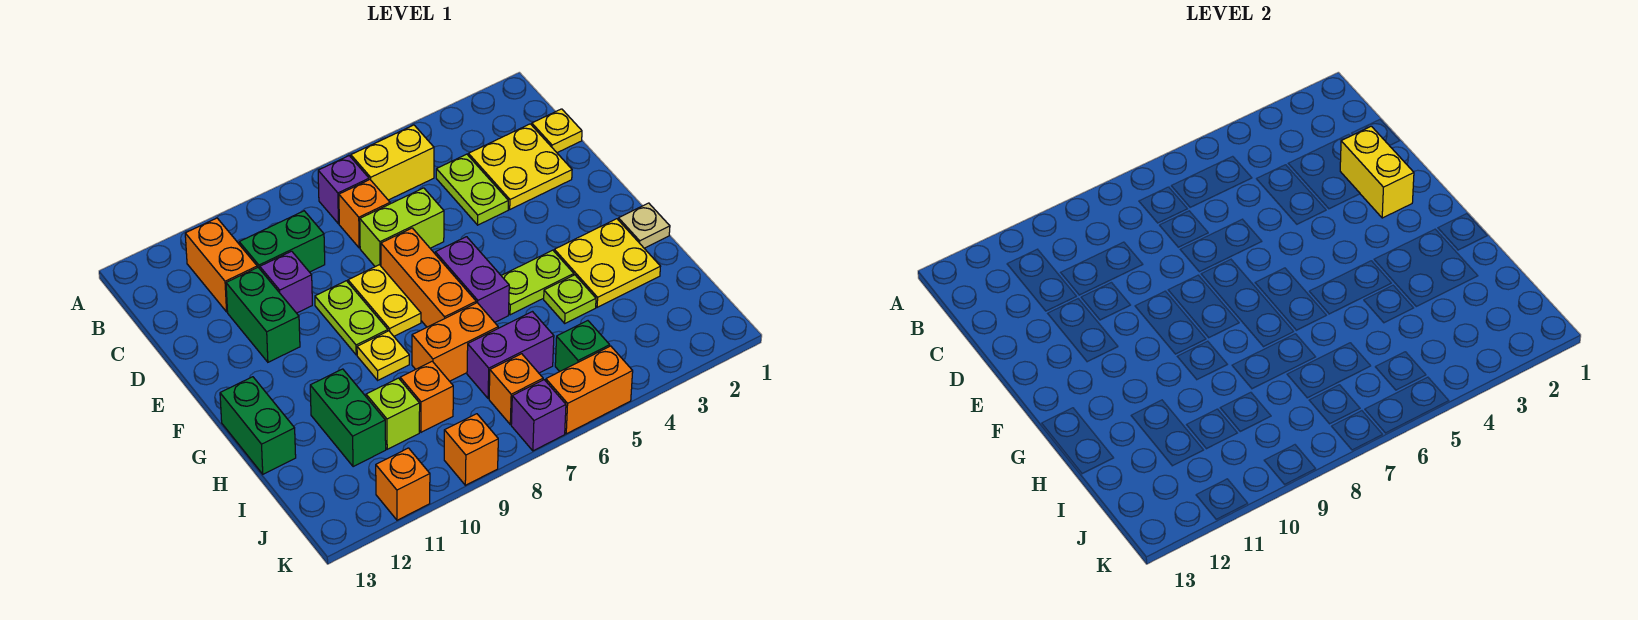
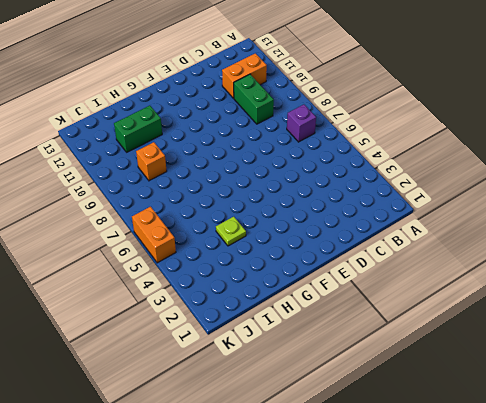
none -> yellow 1x2 brick [351,125,434,200]
none -> yellow 1x1 plate [532,109,582,153]
none -> yellow 2x2 plate [468,124,572,209]
none -> lime 1x2 plate [436,154,508,225]

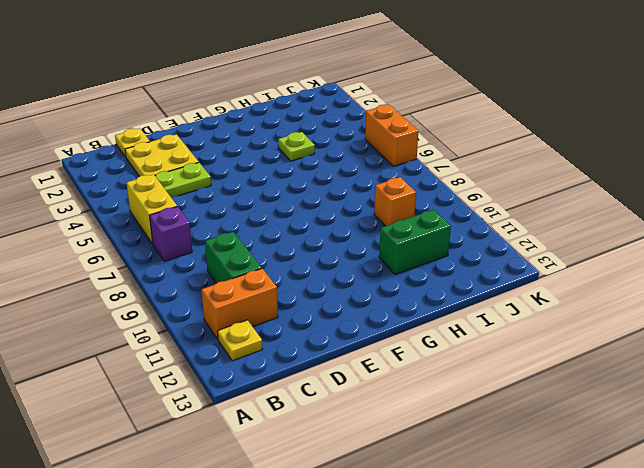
yellow 1x1 plate [218,320,262,361] -> yellow 1x1 plate moved to [357,331,409,380]
none -> orange 1x1 brick [339,180,390,248]
none -> lime 1x2 brick [360,188,444,267]
none -> purple 1x1 brick [260,251,312,313]
none -> green 1x2 brick [226,267,300,362]

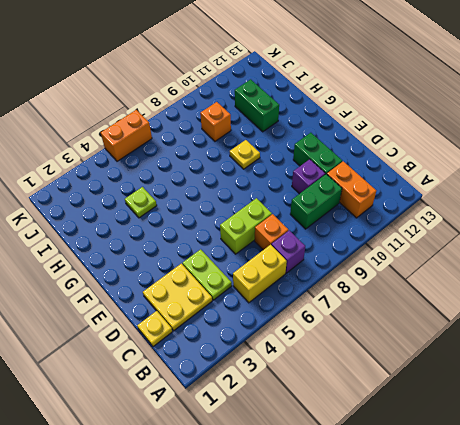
none -> orange 1x3 brick [381,228,476,327]
none -> yellow 1x2 plate [348,265,421,336]
none -> lime 1x2 plate [315,281,388,355]
none -> purple 1x2 brick [435,237,509,322]

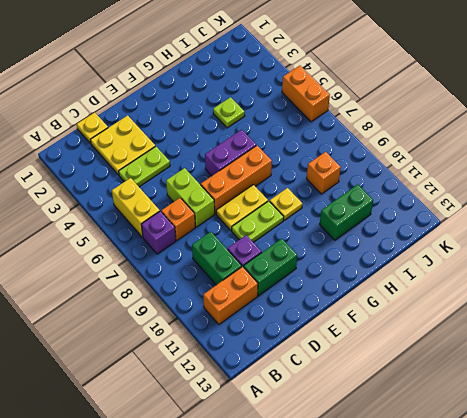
none -> tan 1x1 plate [618,203,670,248]
none -> yellow 2x2 plate [554,219,660,307]
none -> lime 1x2 plate [501,250,574,315]
none -> green 1x2 brick [220,377,296,474]

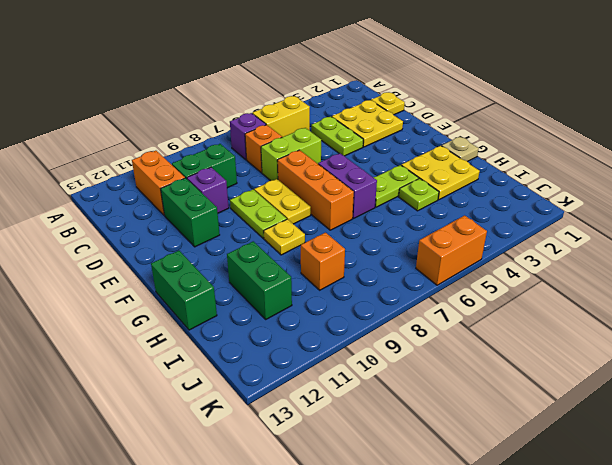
none -> orange 1x2 brick [412,303,498,381]
none -> purple 1x2 brick [467,312,554,399]
none -> lime 1x1 brick [366,378,420,449]
none -> green 1x1 brick [555,321,610,371]

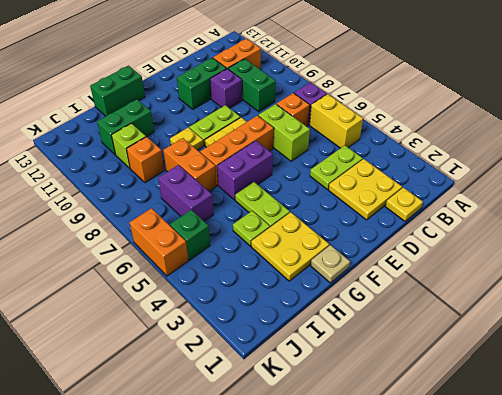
none -> orange 1x1 brick [489,354,543,425]
none -> purple 1x1 brick [511,380,566,451]
none -> orange 1x1 brick [444,414,498,485]
none -> orange 1x1 brick [376,448,430,520]

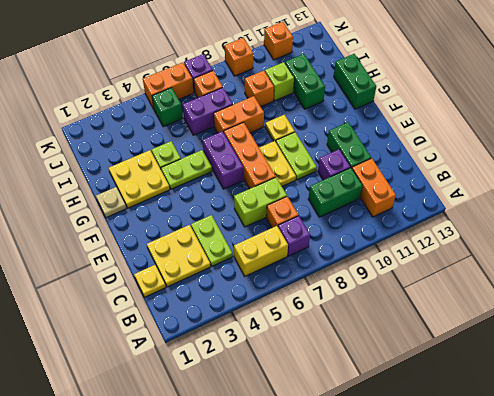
none -> yellow 1x2 brick [1340,126,1414,218]

